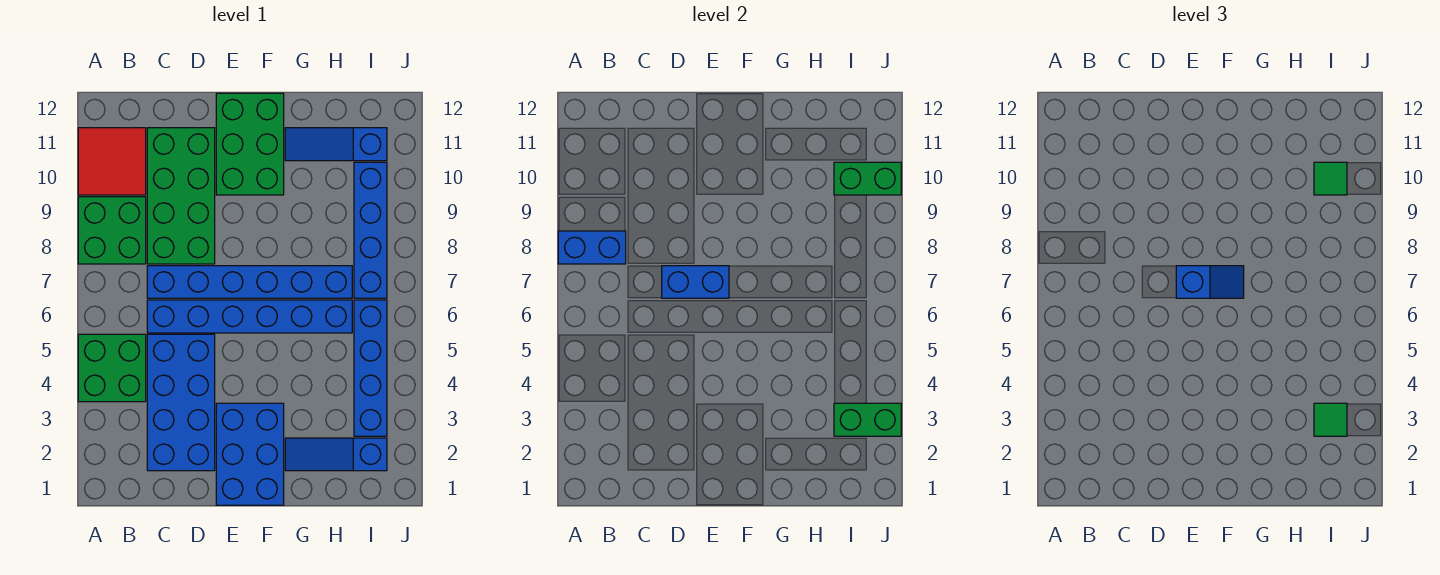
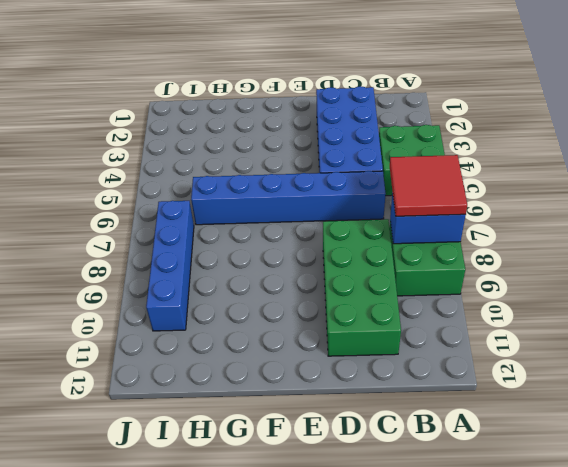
red 2x2 tile [390,155,467,216] -> red 2x2 tile moved to [78,128,146,195]
none -> blue 1x6 brick [147,266,352,298]
none -> blue 2x3 brick [216,403,284,505]
none -> green 2x3 brick [216,93,284,195]

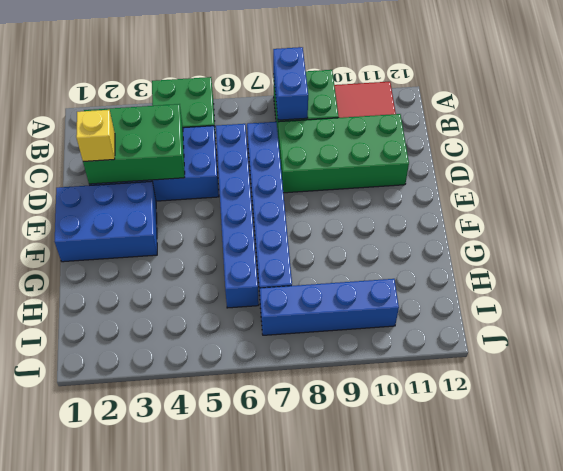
green 2x3 brick [83,104,185,184] -> green 2x3 brick moved to [216,93,284,195]
yellow 1x1 brick [76,110,115,161] -> none
none -> blue 1x3 slope [285,438,387,471]
none -> blue 1x3 slope [285,128,387,161]
none -> blue 1x4 brick [354,300,387,436]

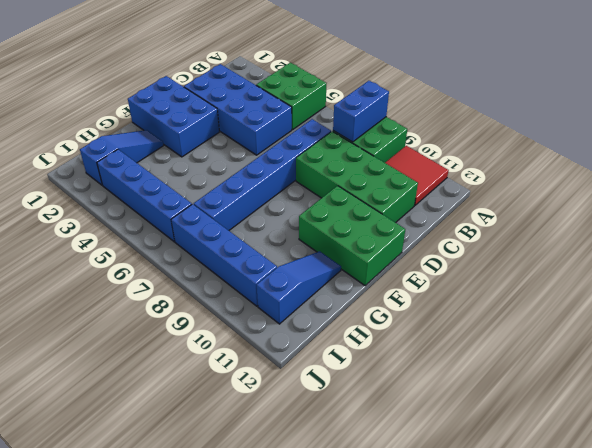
none -> blue 1x6 brick [147,300,352,333]
none -> blue 1x2 brick [662,266,729,298]
none -> green 1x2 brick [834,403,901,436]

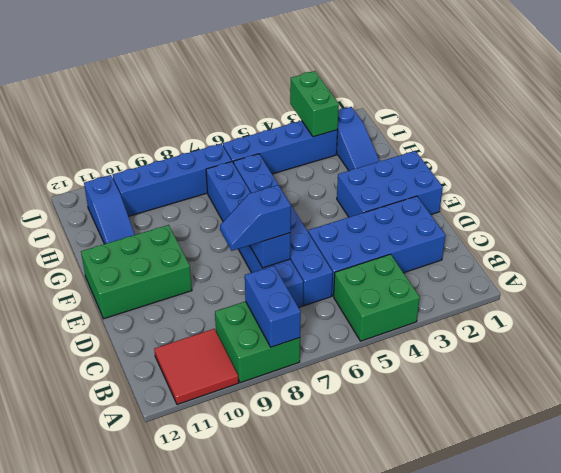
blue 1x2 slope [220,185,291,251] -> blue 1x2 slope turned to [1176,266,1244,298]
none -> green 2x4 brick [147,128,215,264]
none -> green 1x2 brick [834,162,901,195]
none -> green 1x1 tile [1314,403,1347,436]

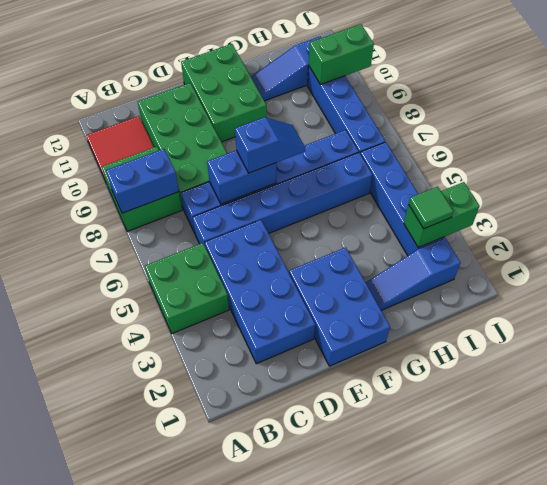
none -> green 1x1 tile [1314,162,1347,195]

